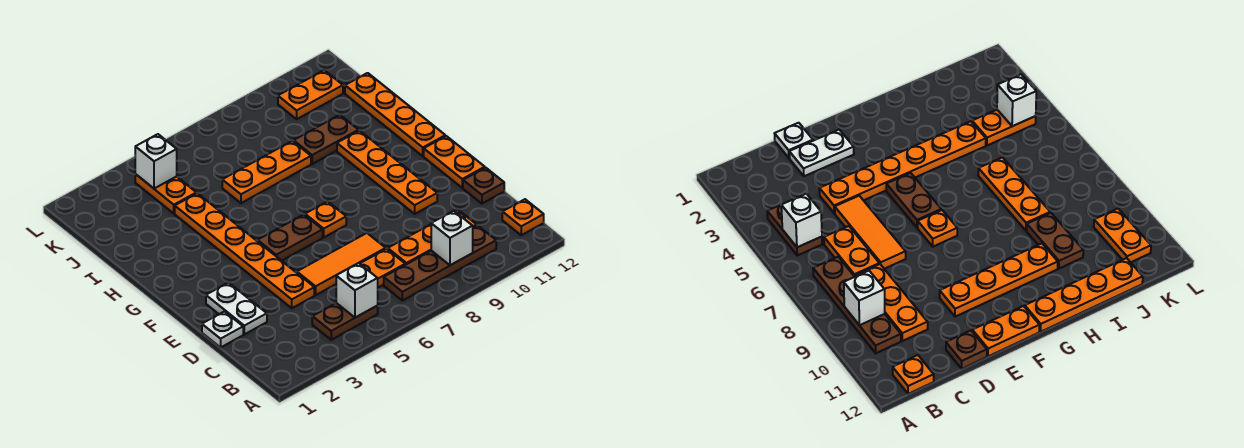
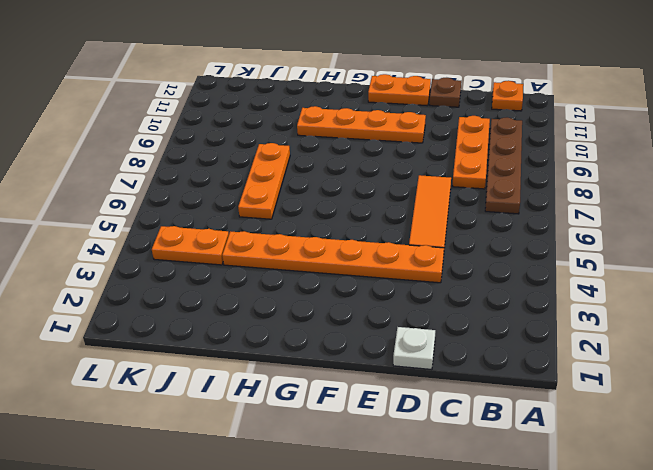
none -> brown 1x2 plate [312,303,378,340]
none -> orange 1x2 plate [360,249,405,287]
none -> white 1x2 plate [206,283,267,334]

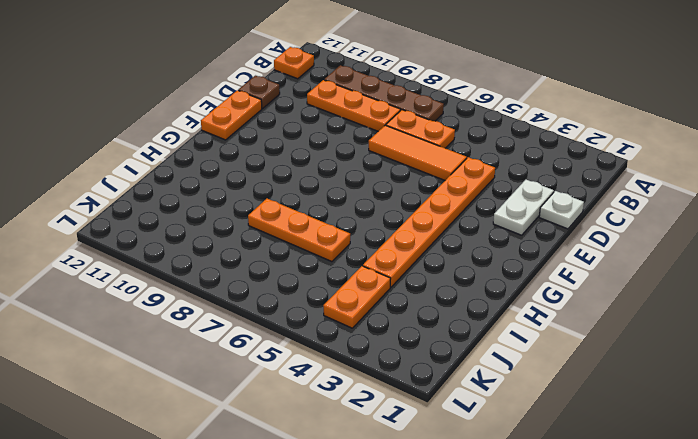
none -> brown 1x2 plate [312,303,378,340]
none -> orange 1x4 plate [337,131,437,214]
none -> brown 1x2 plate [258,215,323,261]

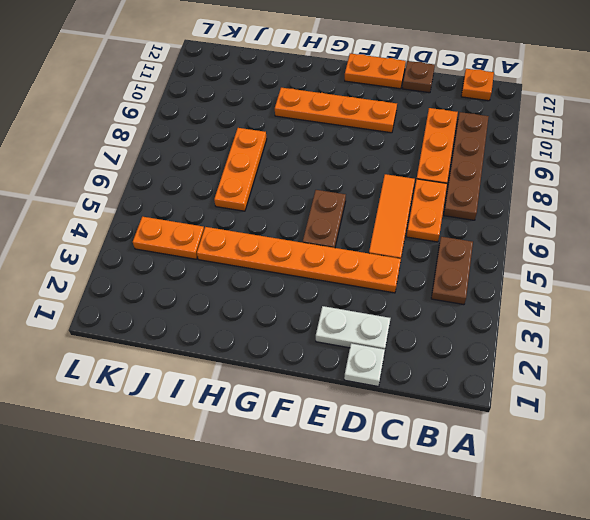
none -> orange 1x1 plate [305,201,346,237]
none -> orange 1x4 plate [345,73,445,156]
none -> brown 1x2 plate [294,115,359,164]

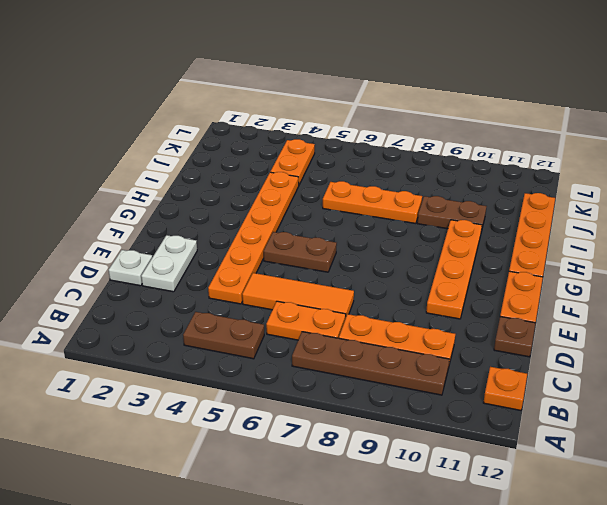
none -> orange 1x1 plate [305,201,346,237]
none -> orange 1x2 plate [278,70,343,119]
none -> white 1x1 brick [336,263,378,318]

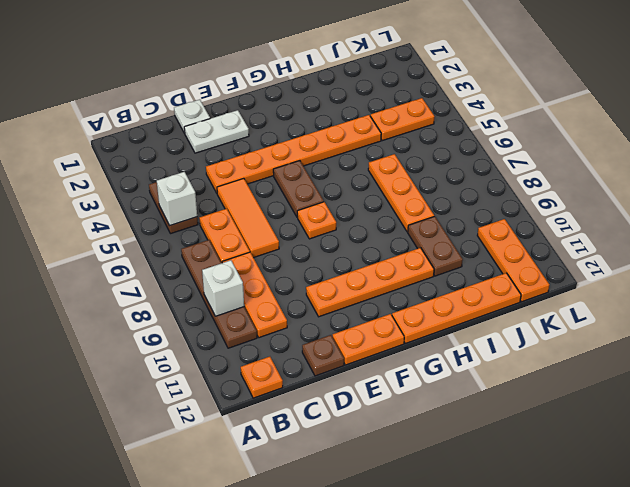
orange 1x3 plate [477,219,549,302] -> orange 1x2 plate [278,70,343,119]
none -> white 1x1 brick [135,134,177,189]

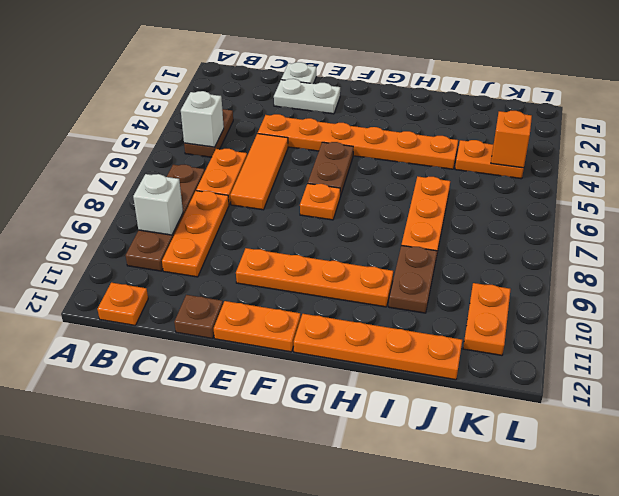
orange 1x1 brick [491,111,532,168] -> white 1x1 brick [135,134,177,189]

